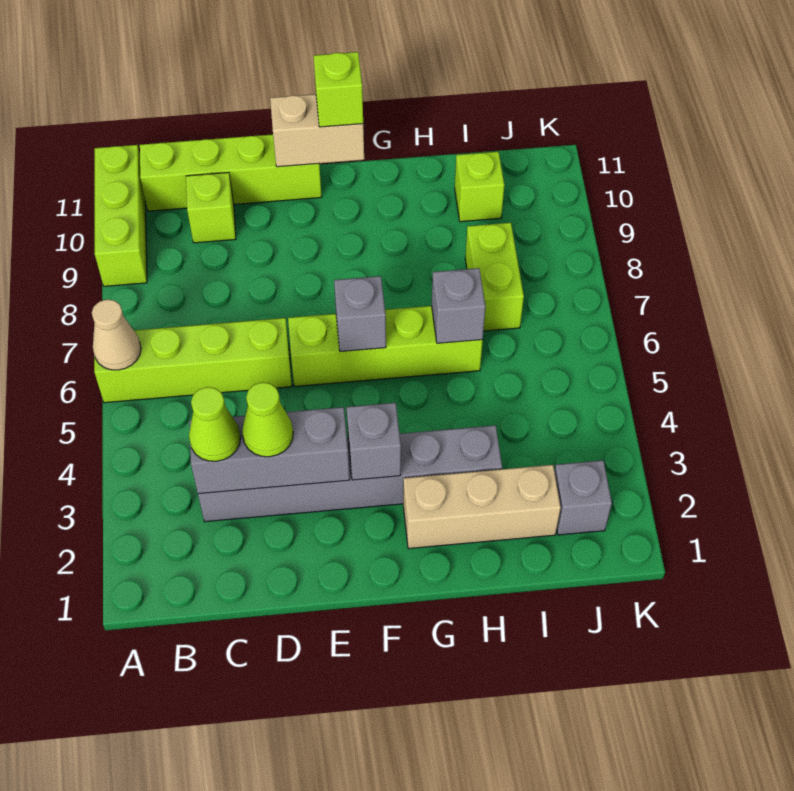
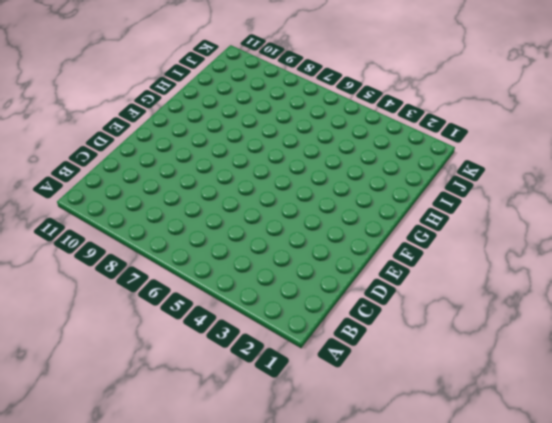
none -> lime 1x4 brick [94,318,292,403]
none -> lime 1x3 brick [95,145,147,286]
none -> lime 1x4 brick [140,134,322,211]

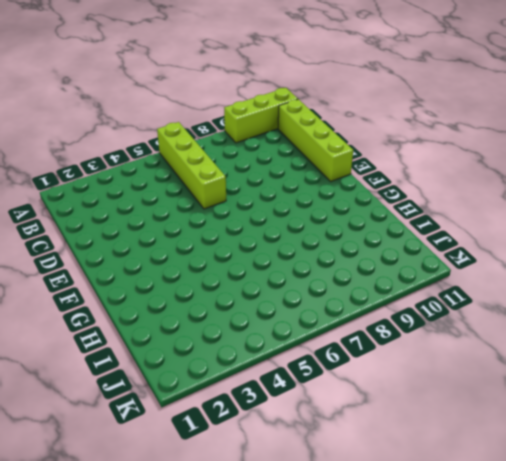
none -> grey 1x6 brick [198,425,502,522]
none -> lime 1x1 brick [186,173,236,243]
none -> lime 1x4 brick [288,306,483,386]

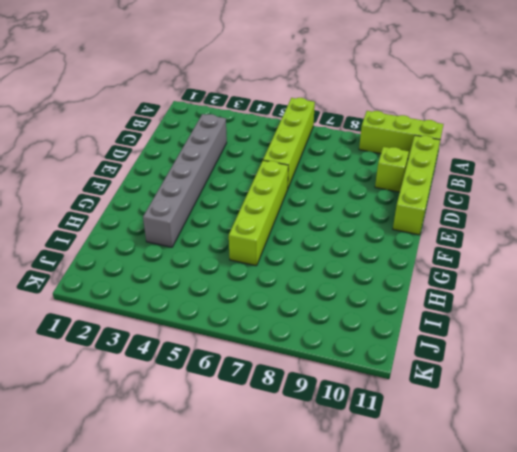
none -> tan 1x3 brick [403,465,561,549]
none -> lime 1x2 brick [465,223,524,331]
none -> lime 1x1 brick [455,152,504,222]

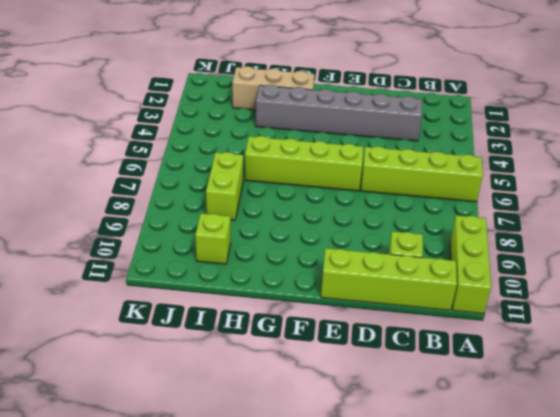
none -> grey 1x1 brick [554,460,612,535]
none -> tan 1x1 cone [92,299,141,370]
none -> grey 1x3 brick [189,407,350,494]

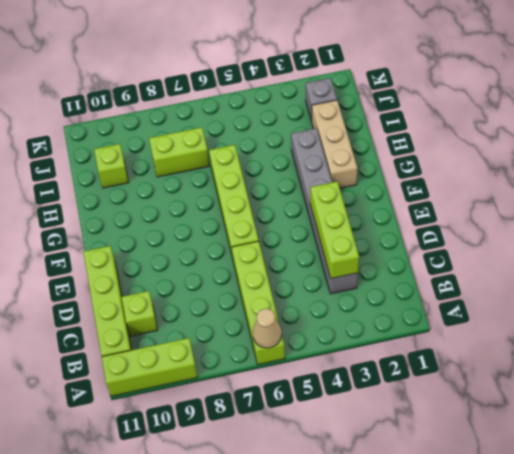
lime 1x3 brick [310,182,359,278] -> grey 1x3 brick [189,407,350,494]
none -> tan 1x2 brick [270,94,364,167]
none -> grey 1x1 brick [346,403,401,480]
none -> grey 1x1 brick [334,276,386,352]

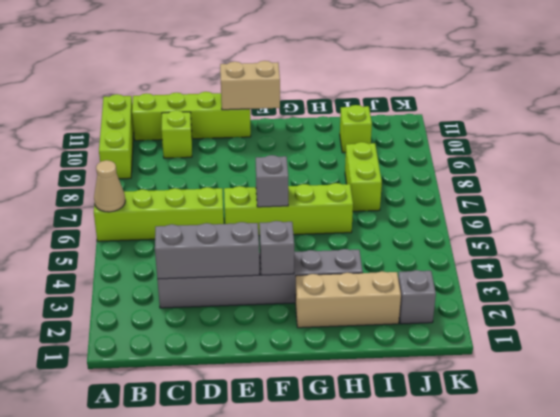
none -> grey 1x1 brick [432,268,485,343]
none -> lime 1x1 cone [189,387,240,461]
none -> lime 1x1 cone [242,382,293,457]

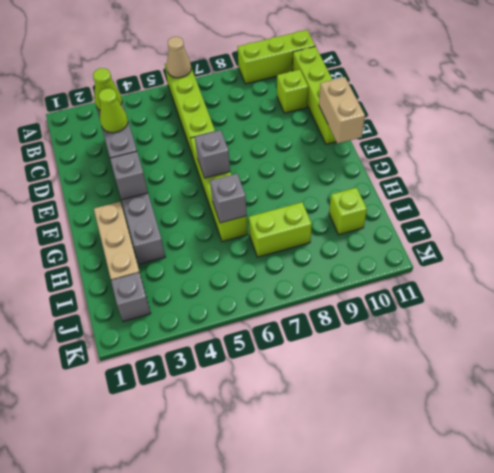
none -> lime 1x1 brick [314,52,363,127]

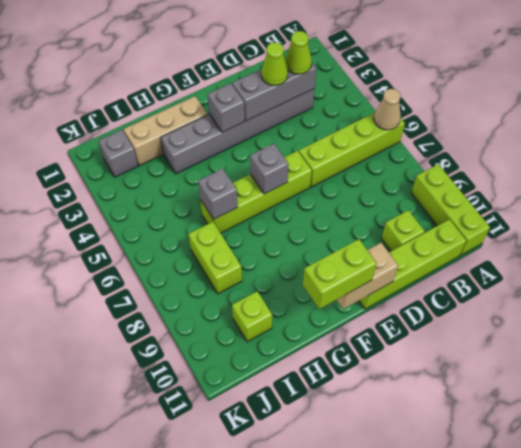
lime 1x2 brick [303,239,377,309] -> lime 1x1 brick [314,52,363,127]

